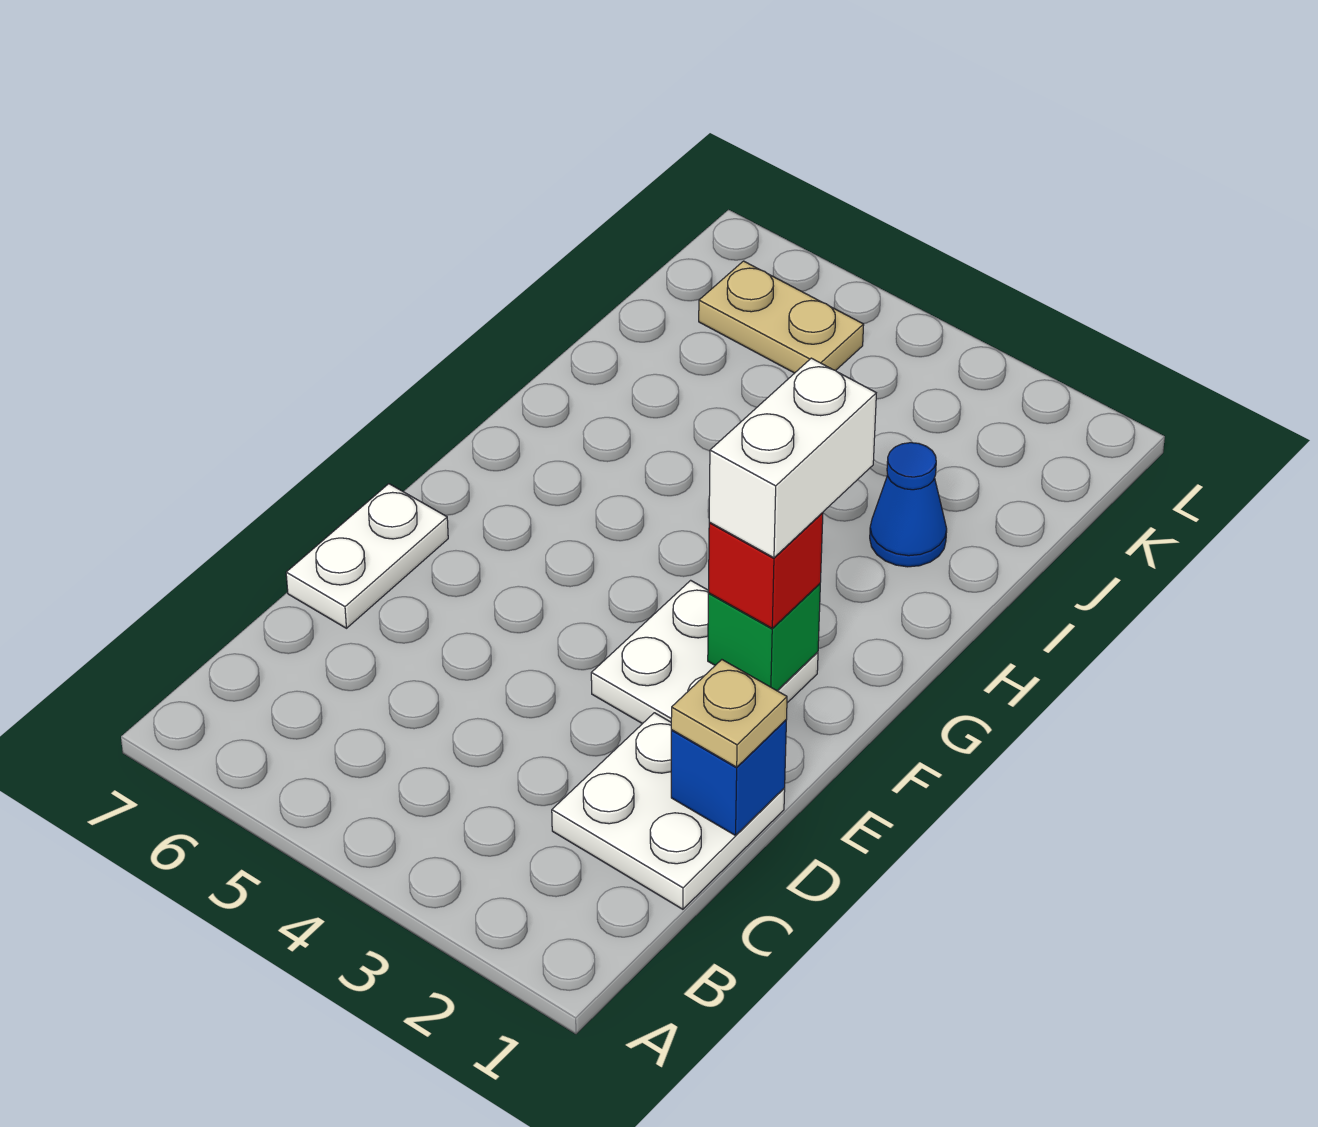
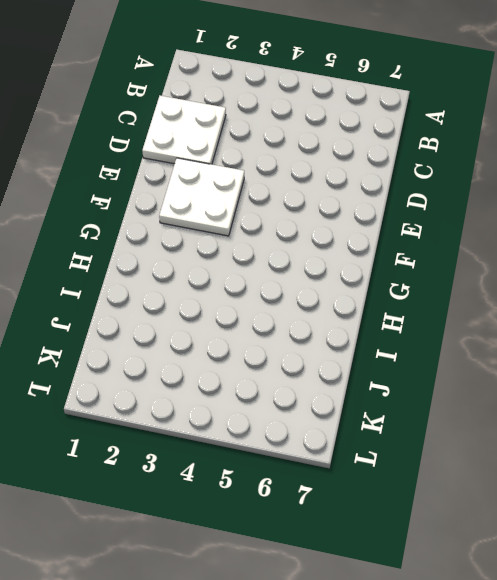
none -> white 1x2 plate [286,484,448,628]
none -> blue 1x1 cone [870,443,947,567]

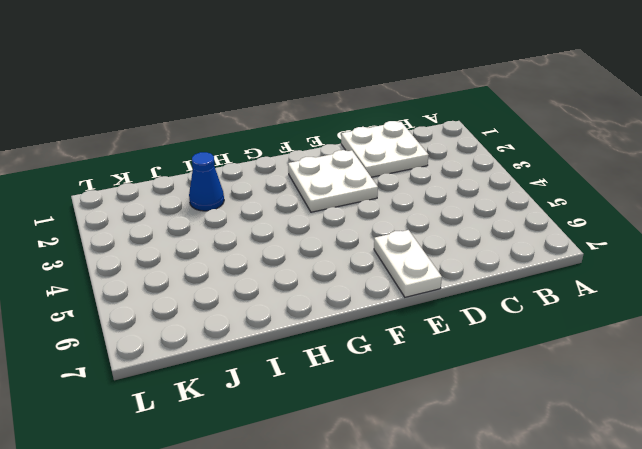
white 1x2 plate [374,230,442,297] -> white 1x2 plate turned to [286,484,448,628]
none -> tan 1x2 plate [699,261,864,373]
none -> blue 1x1 brick [671,720,786,835]

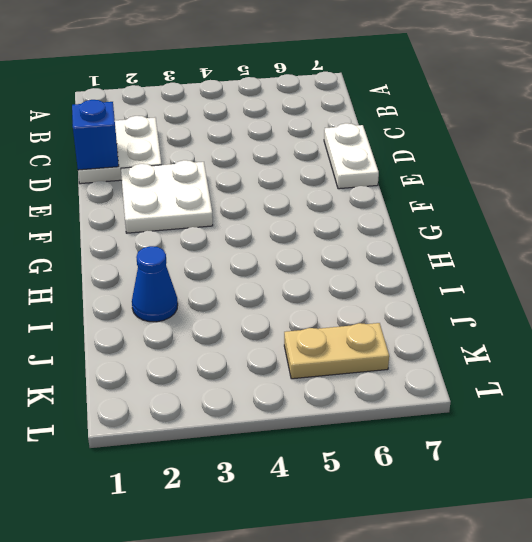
none -> green 1x1 brick [708,584,820,691]
none -> tan 1x1 plate [671,660,787,767]

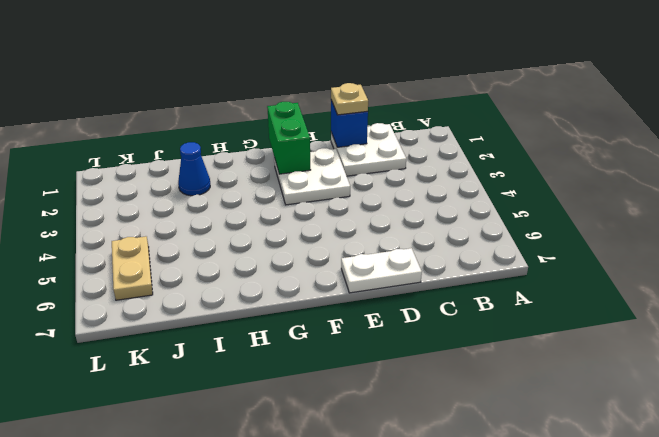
green 1x2 brick [267,102,311,174] -> green 1x1 brick [708,584,820,691]
none -> red 1x1 brick [708,513,823,628]
none -> white 1x2 brick [709,358,876,558]

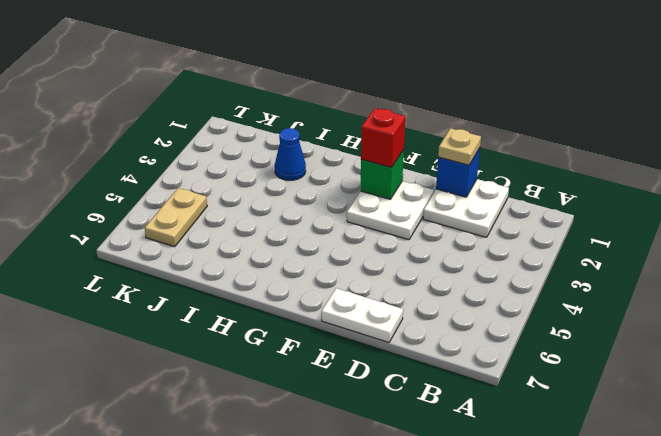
none -> white 1x2 brick [709,358,876,558]

